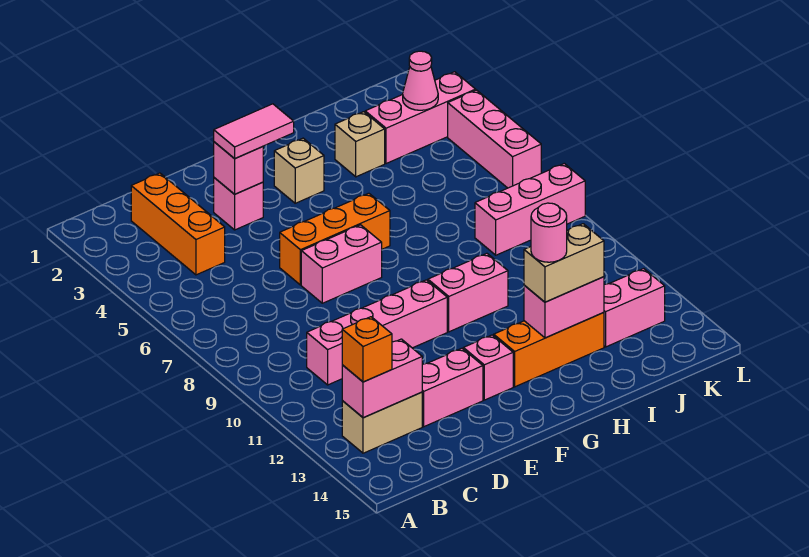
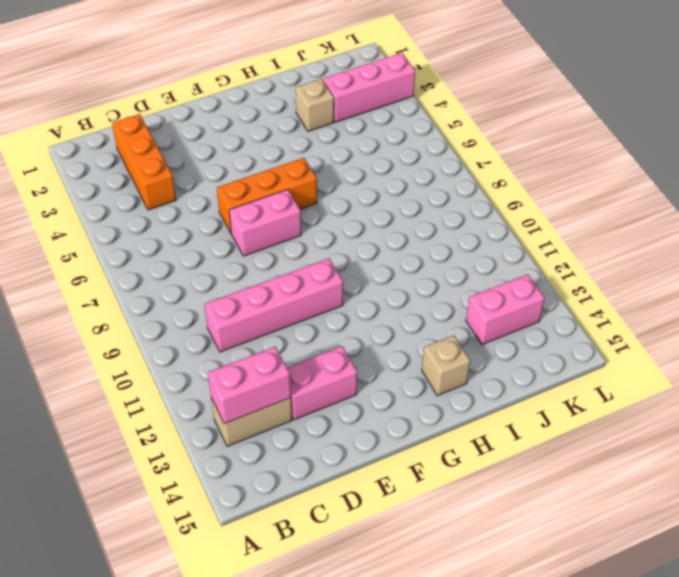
tan 1x1 brick [422,335,470,396] -> tan 1x1 brick moved to [274,138,324,203]
none -> pink 1x1 brick [214,178,263,230]
none -> pink 1x1 brick [463,335,513,400]
none -> pink 1x2 brick [428,253,508,332]

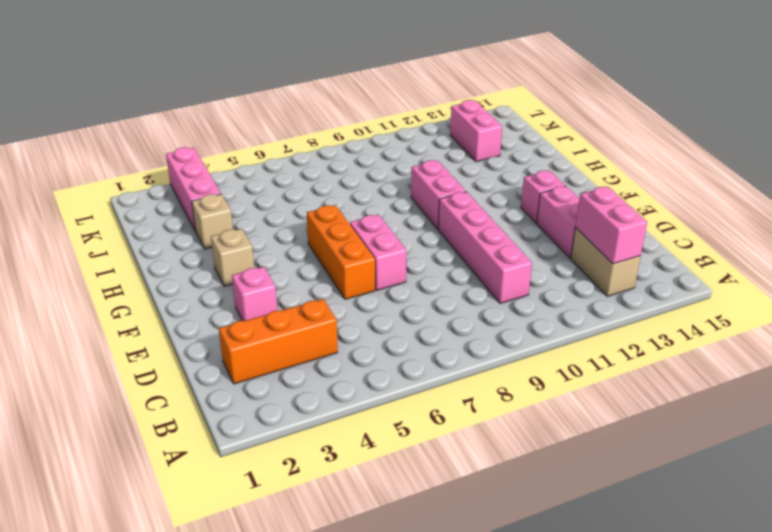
none -> orange 1x3 brick [494,312,604,387]
none -> pink 1x3 brick [475,163,585,255]
none -> pink 1x3 brick [448,90,541,188]

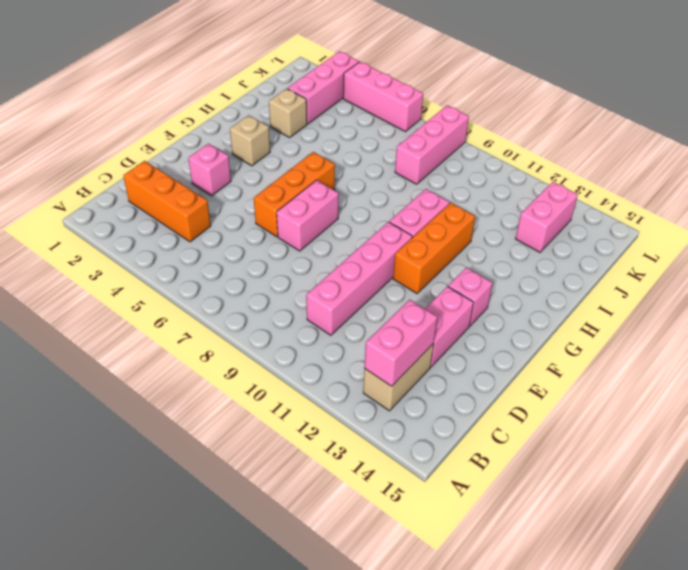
orange 1x3 brick [393,203,475,294] -> orange 1x3 brick moved to [494,312,604,387]
none -> pink 1x1 brick [214,142,263,194]
none -> pink 1x2 brick [524,277,604,338]
none -> pink 1x1 cone [403,51,438,110]

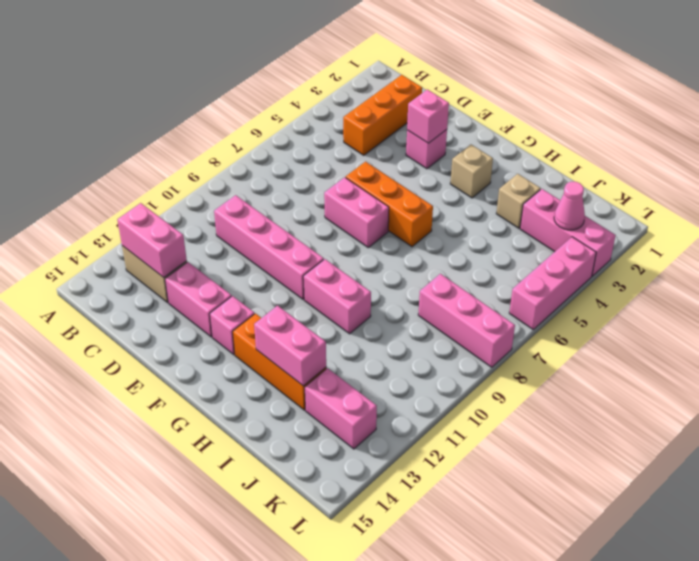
none -> orange 1x1 brick [342,317,392,382]
none -> pink 1x2 tile [214,104,294,159]
none -> tan 1x2 brick [524,224,604,302]

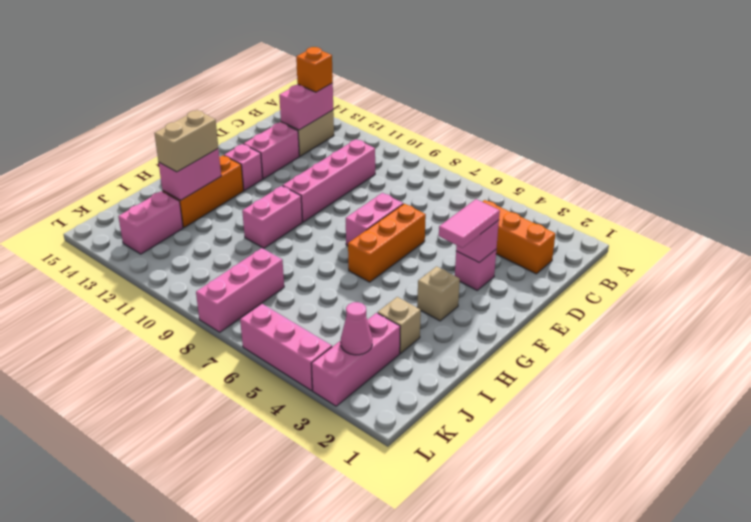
none -> pink 1x1 round brick [531,203,567,262]

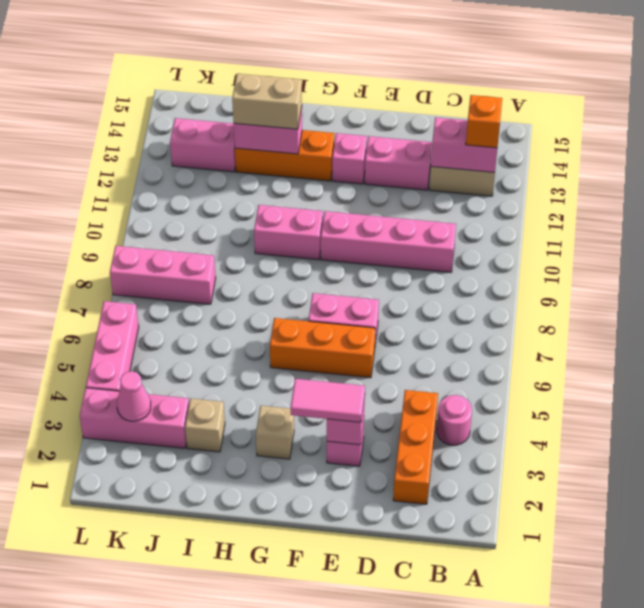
pink 1x1 round brick [437,395,472,445] -> pink 1x1 round brick moved to [531,203,567,262]

